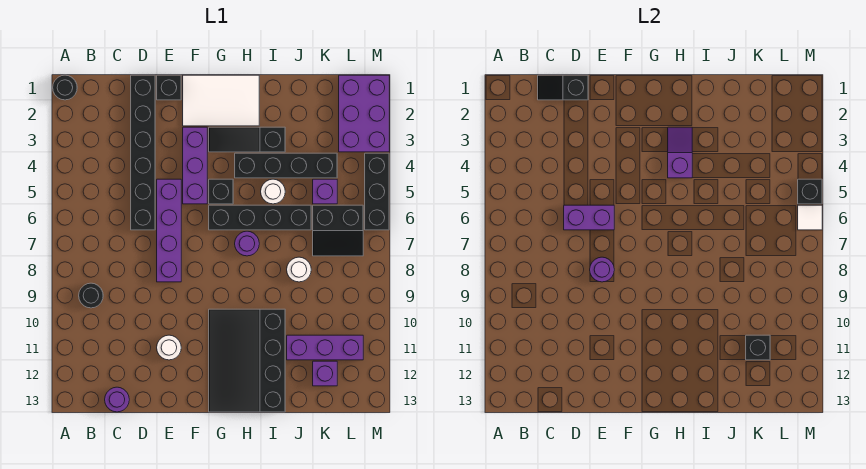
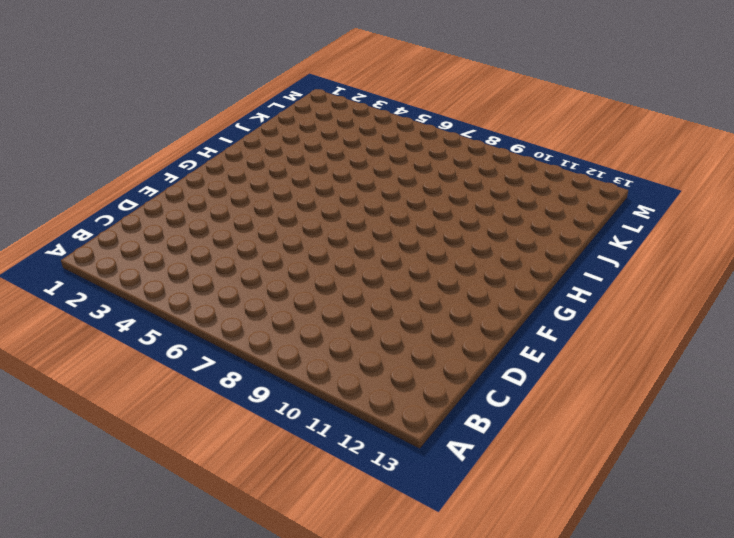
none -> black 1x1 round brick [53,75,77,100]
none -> black 1x1 round brick [79,283,103,308]
none -> purple 1x1 round brick [105,387,129,412]
none -> black 1x6 brick [131,75,155,230]

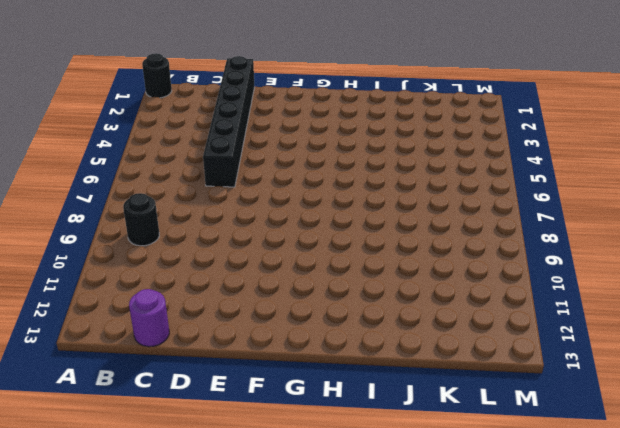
none -> black 1x1 brick [157,75,181,100]
none -> purple 1x4 brick [157,179,181,282]
none -> white 1x1 round brick [157,335,181,360]
none -> white 2x3 tile [183,75,259,126]

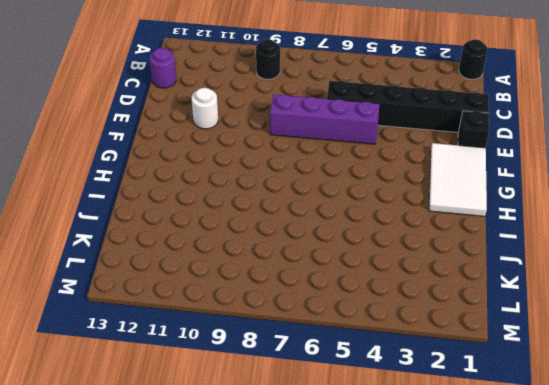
none -> purple 1x3 brick [183,127,207,204]
none -> black 1x3 slope [209,127,285,152]
none -> black 1x1 brick [209,179,233,204]
none -> black 1x4 brick [209,205,311,230]

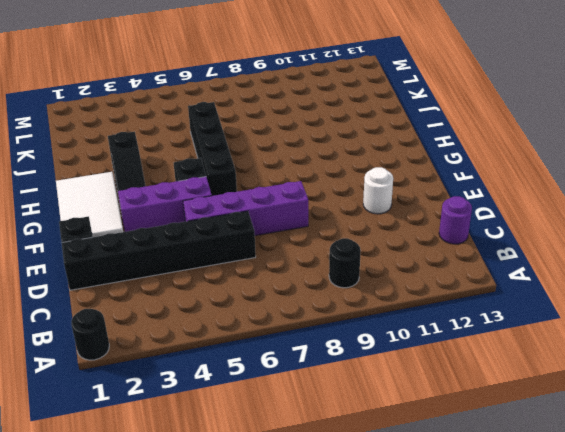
none -> black 3x4 slope [209,309,285,412]
none -> black 1x4 brick [235,153,337,178]
none -> purple 1x1 round brick [235,231,259,256]
none -> white 1x1 round brick [261,179,285,204]

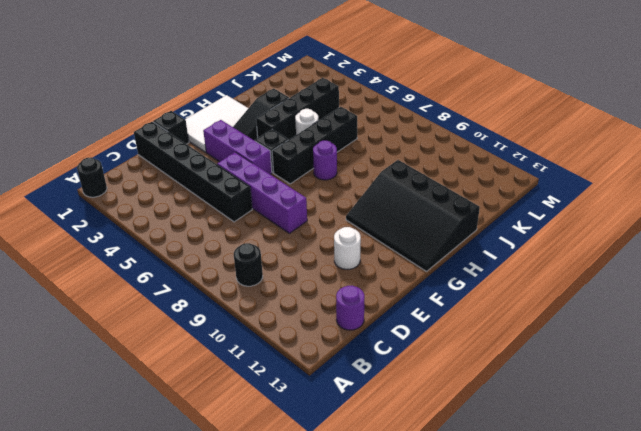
none -> white 1x1 round brick [287,257,311,282]
none -> purple 1x3 brick [287,335,363,360]
none -> purple 1x1 brick [313,179,337,204]
none -> black 2x2 slope [313,205,363,256]

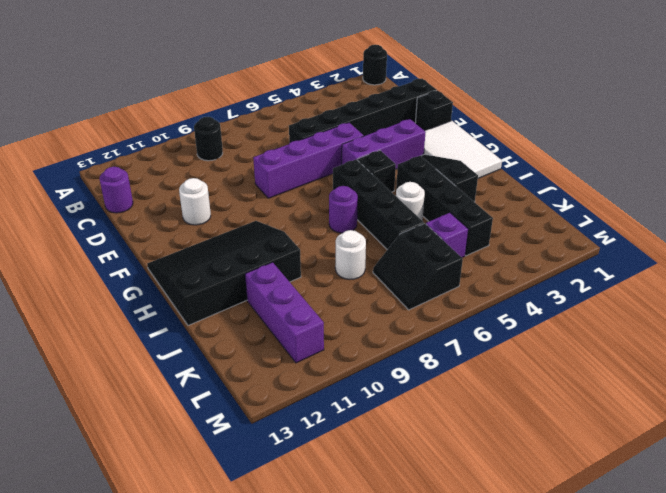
none -> purple 1x1 brick [313,361,337,386]
none -> purple 2x3 brick [339,75,389,152]
none -> black 1x3 brick [365,153,389,230]
none -> black 1x2 slope [538,75,588,100]

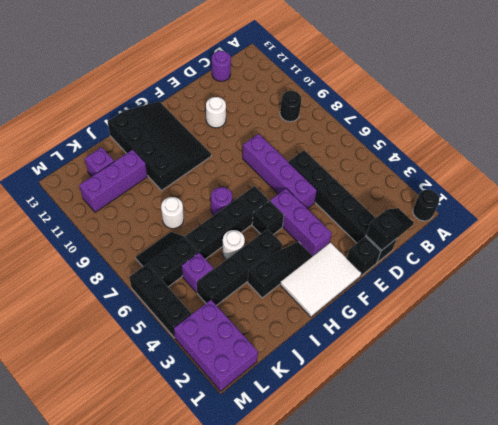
none -> purple 1x2 brick [564,205,614,230]
none -> purple 1x1 round brick [590,257,614,282]
none -> purple 1x2 slope [668,127,692,178]
none -> black 1x1 brick [746,335,770,360]

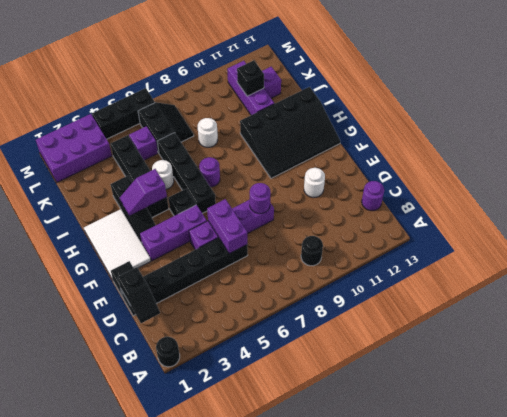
none -> black 1x1 brick [798,179,822,204]
none -> white 1x1 tile [798,205,822,230]

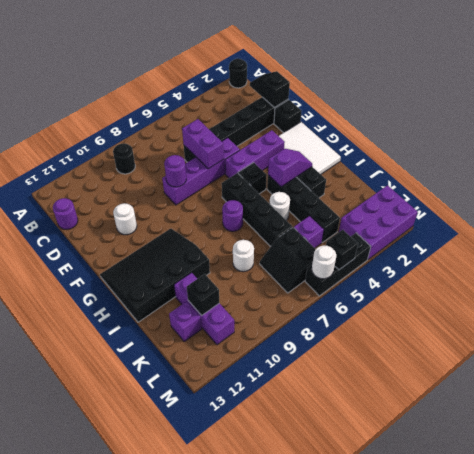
white 1x1 round brick [312,246,336,279] -> white 1x1 tile [798,205,822,230]

